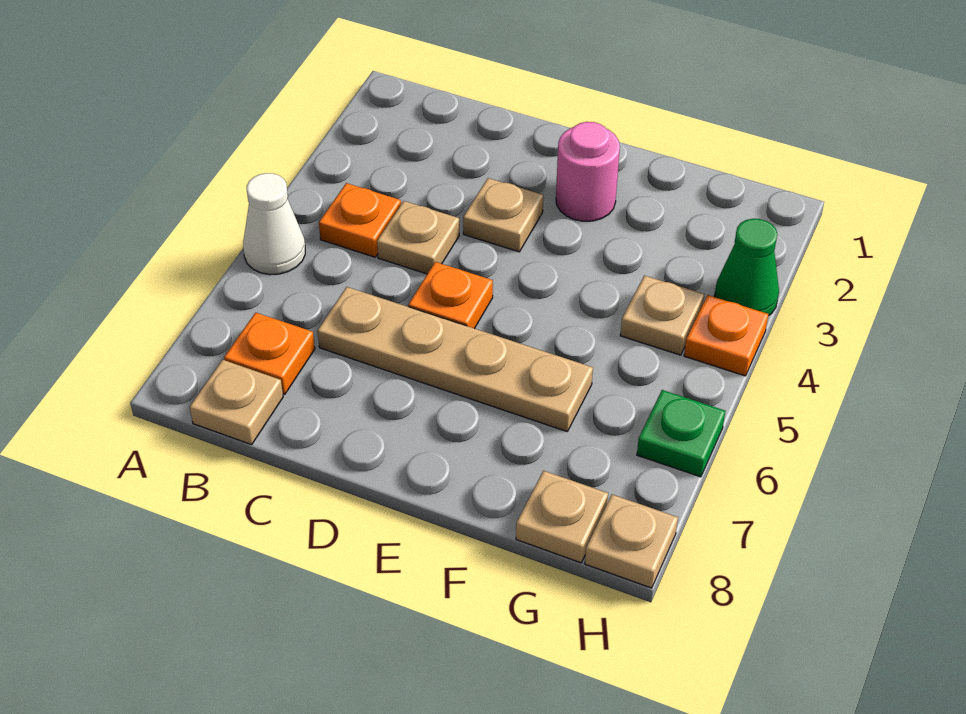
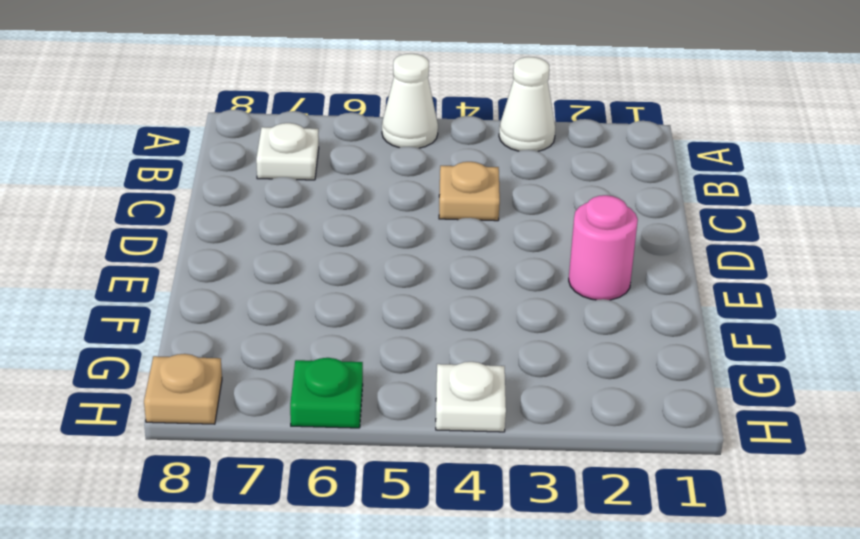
white 1x1 cone [499,57,555,151] -> none
white 1x1 plate [256,123,319,180] -> orange 1x1 plate [224,313,315,394]
white 1x1 plate [436,362,506,432] -> orange 1x1 plate [684,295,769,376]
none -> orange 1x1 plate [319,183,401,257]
none -> tan 1x1 plate [190,360,283,445]
none -> tan 1x4 plate [318,287,593,431]

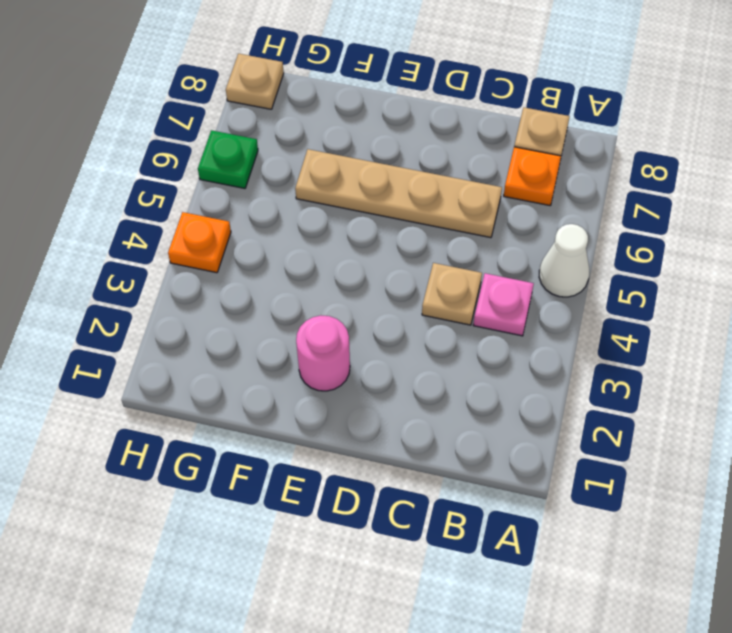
pink 1x1 plate [473,273,534,336] -> orange 1x1 plate [319,183,401,257]
none -> tan 1x1 plate [463,178,543,252]
none -> orange 1x1 plate [408,262,493,328]
none -> tan 1x1 plate [620,275,704,355]

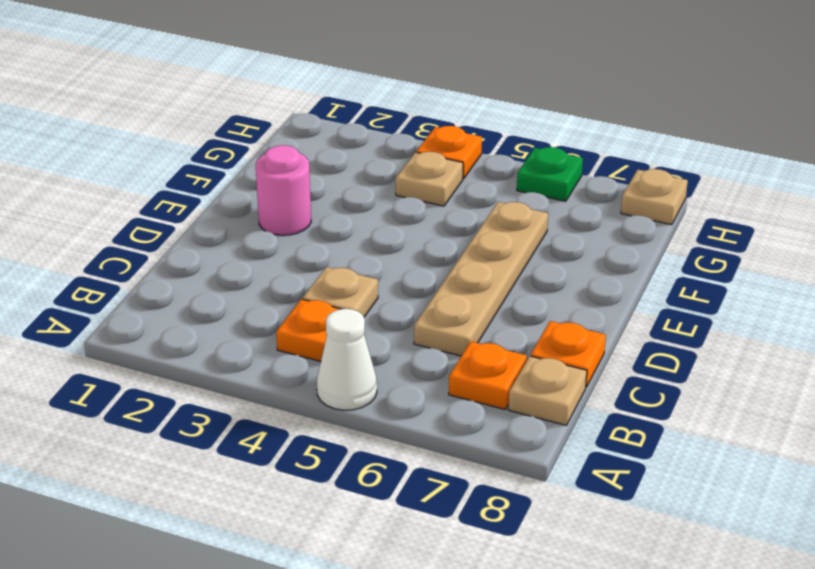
orange 1x1 plate [531,321,606,387] -> orange 1x1 plate moved to [408,262,493,328]
none -> tan 1x1 plate [463,178,543,252]
none -> tan 1x1 plate [516,471,608,563]
none -> green 1x1 cone [714,219,779,316]

